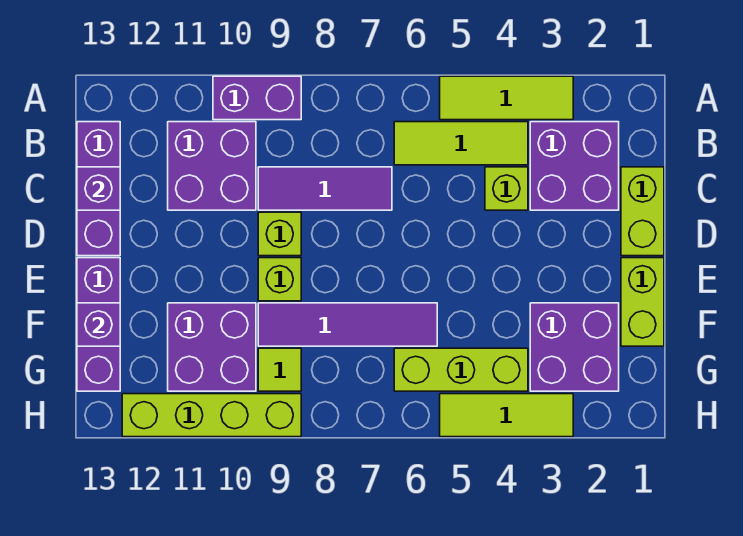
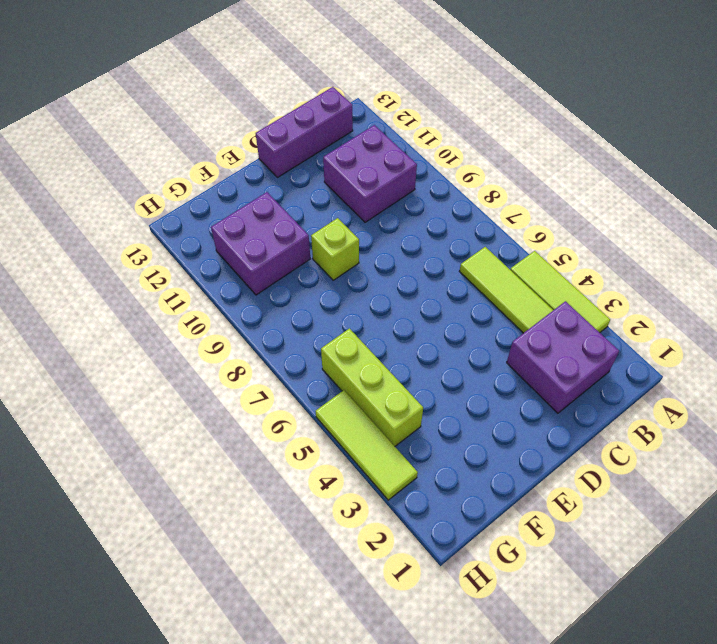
none -> purple 1x2 brick [213,76,301,120]
none -> lime 1x2 brick [621,167,664,256]
none -> lime 1x1 brick [485,167,528,210]

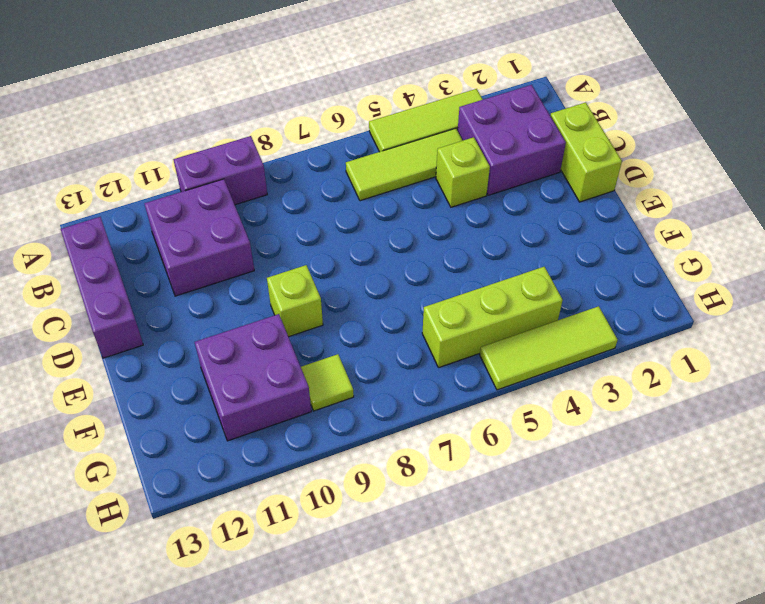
none -> purple 1x3 tile [258,167,392,210]
none -> lime 1x1 brick [258,212,301,256]
none -> lime 1x2 brick [621,258,664,346]

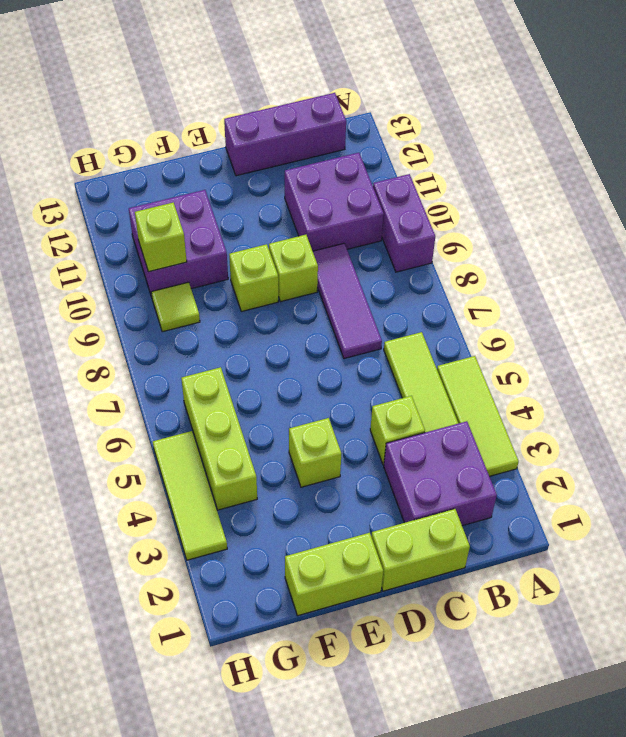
lime 1x1 brick [289,418,341,487] -> none
lime 1x1 brick [135,203,187,272] -> none
none -> purple 1x3 brick [77,258,120,391]
none -> purple 2x2 brick [530,303,619,391]
none -> purple 1x4 tile [258,303,437,346]

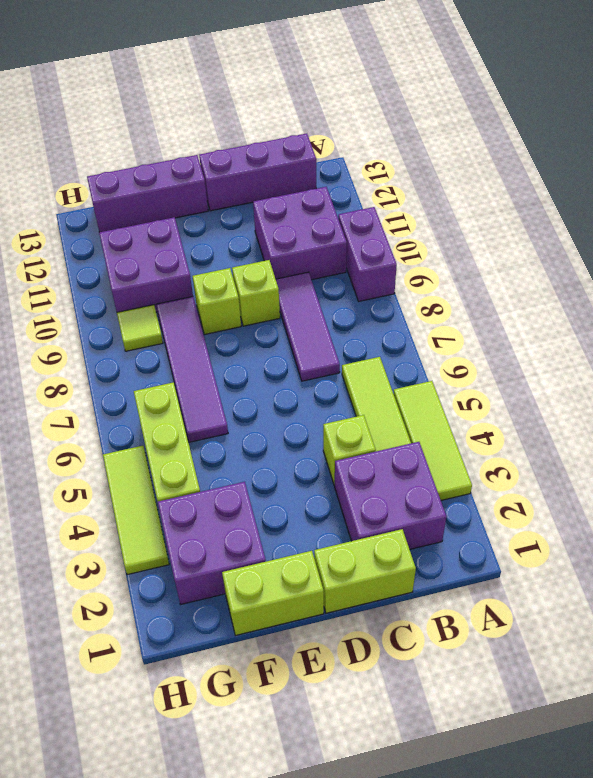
none -> lime 1x4 brick [122,394,301,437]
none -> purple 1x1 brick [77,167,120,210]
none -> purple 1x1 brick [77,303,120,346]

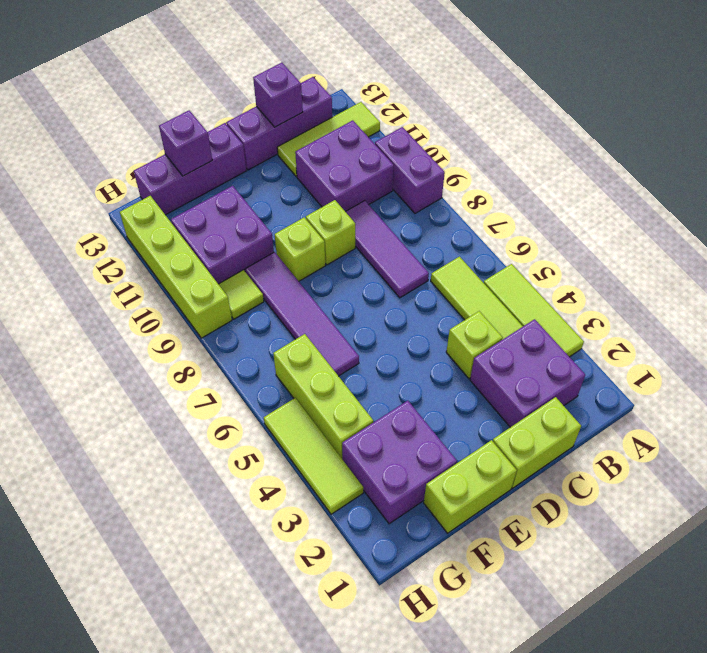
lime 1x3 tile [277,102,380,177] -> none

